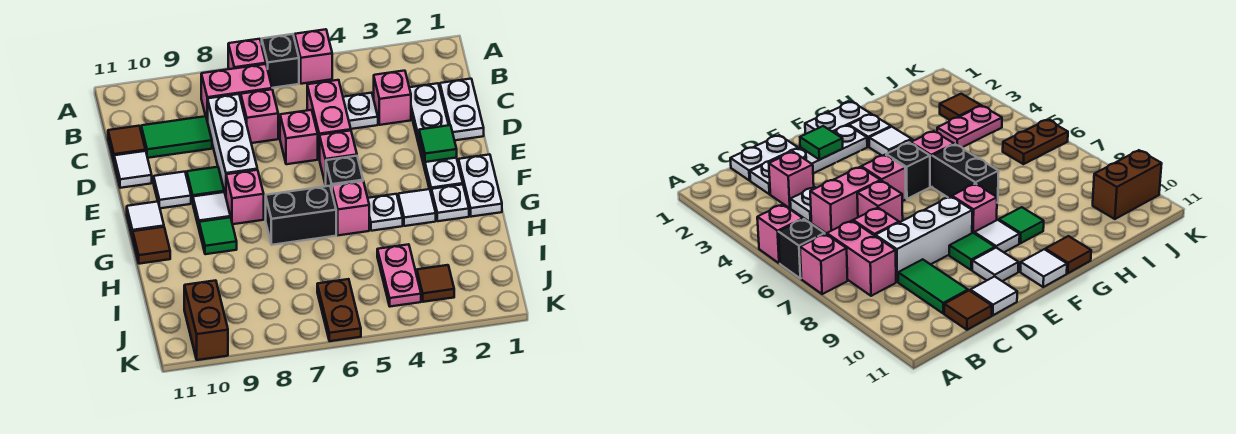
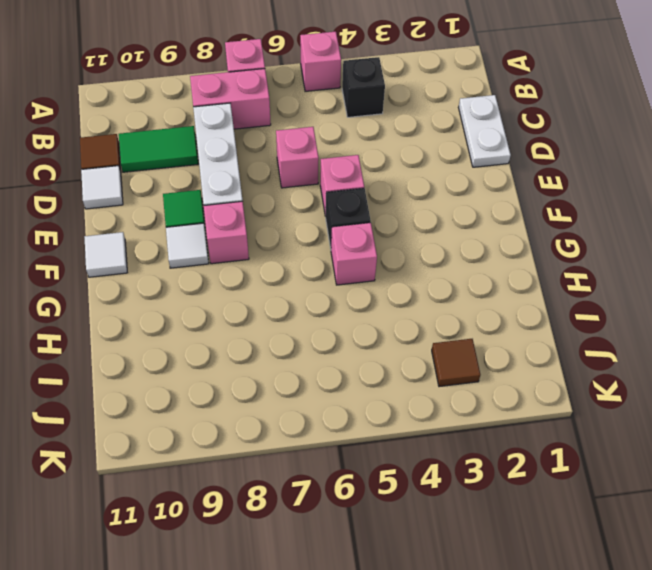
black 1x1 brick [342,57,385,117] -> black 1x1 brick moved to [262,34,299,88]
none -> white 1x4 plate [409,83,463,192]
none -> pink 1x1 brick [374,71,411,125]
none -> white 1x1 plate [343,93,378,129]
none -> pink 1x2 brick [307,80,351,159]

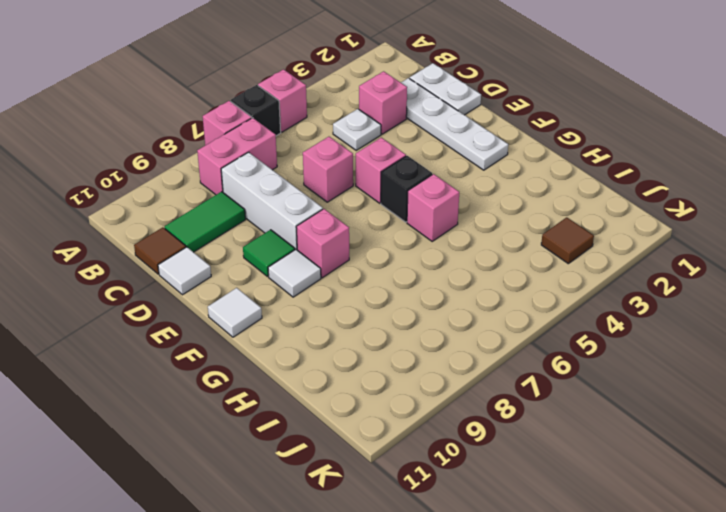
none -> pink 1x2 brick [307,80,351,159]
none -> pink 1x1 brick [241,89,278,143]
none -> white 1x1 tile [154,172,191,208]
none -> white 1x2 plate [458,154,502,217]

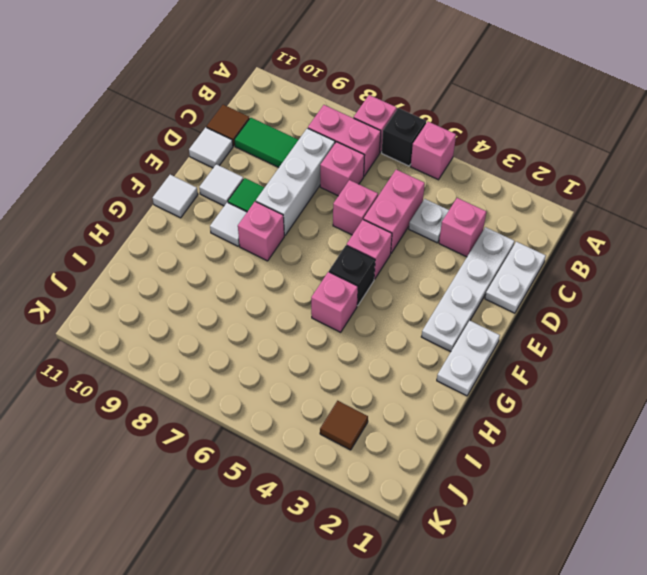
none -> white 1x1 plate [431,184,469,221]
none -> white 1x1 tile [398,189,436,226]
none -> white 1x1 plate [368,194,403,231]
none -> black 1x2 brick [266,186,336,245]

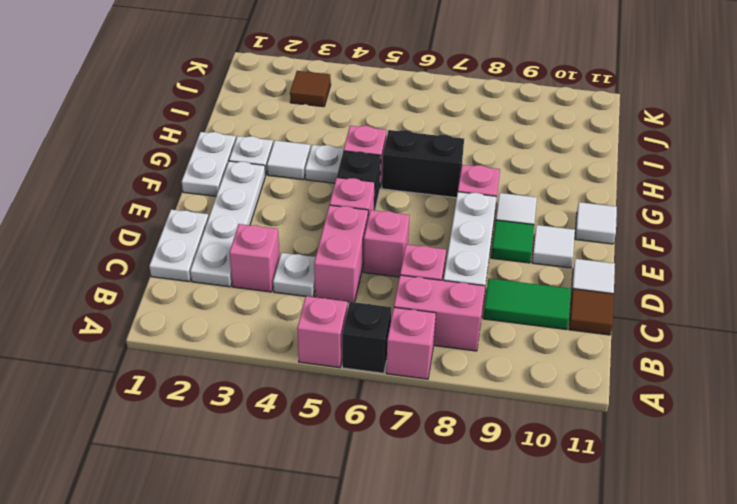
none -> green 1x1 tile [199,217,237,254]
none -> brown 1x1 tile [133,227,170,264]
none -> pink 1x2 plate [377,244,421,307]
none -> brown 1x2 plate [317,279,361,341]

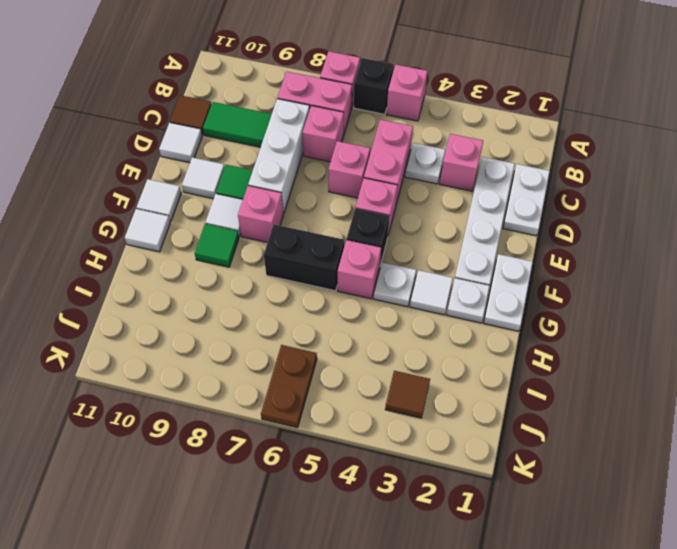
white 1x1 tile [125,209,170,252] -> brown 1x1 tile [133,227,170,264]
none -> pink 1x2 plate [377,244,421,307]
none -> brown 1x2 brick [184,280,228,360]
none -> green 1x1 tile [419,125,457,162]

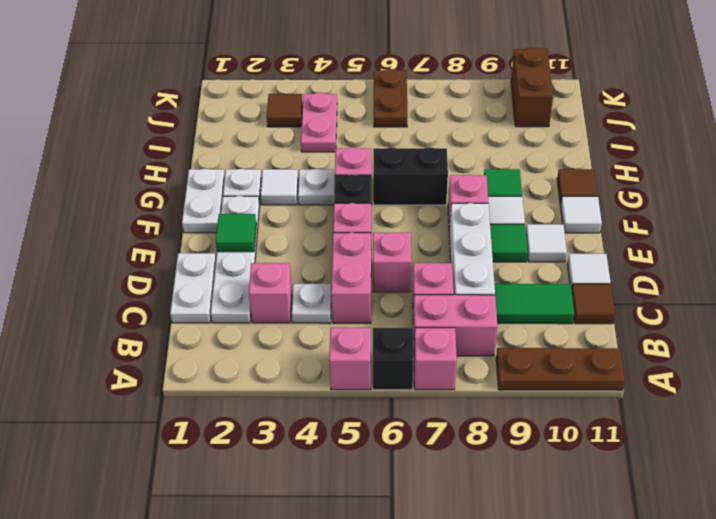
brown 1x3 plate [496,348,625,390] -> none

